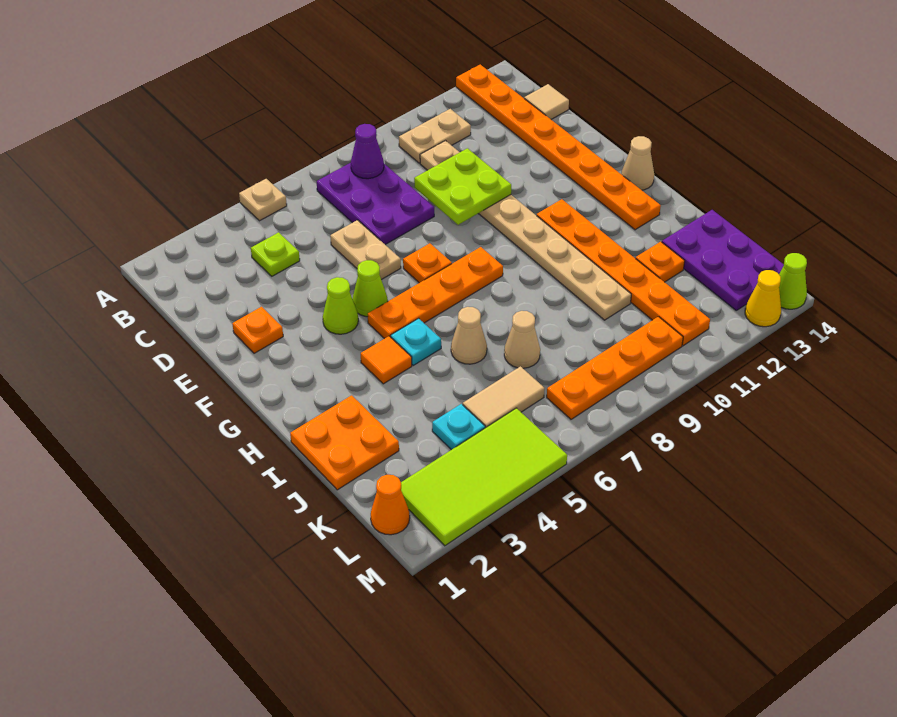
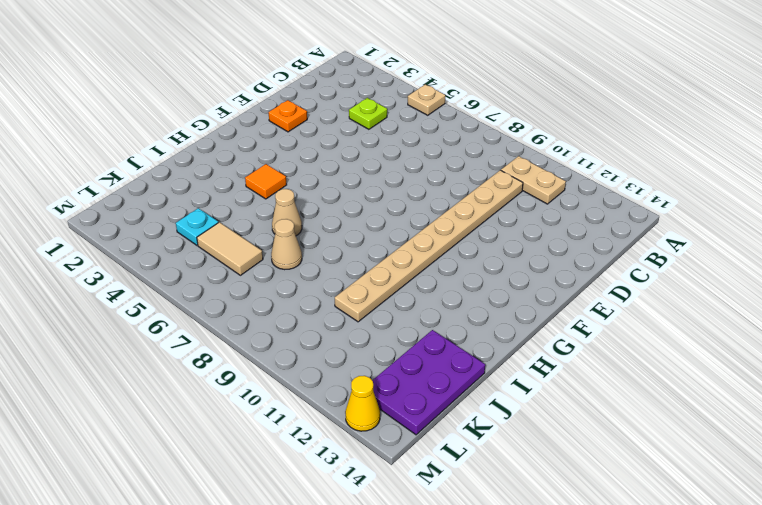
none -> orange 1x8 plate [456,65,661,230]
none -> purple 2x3 plate [317,163,434,245]
none -> tan 1x1 tile [524,84,569,119]
none -> tan 1x2 plate [330,220,401,280]

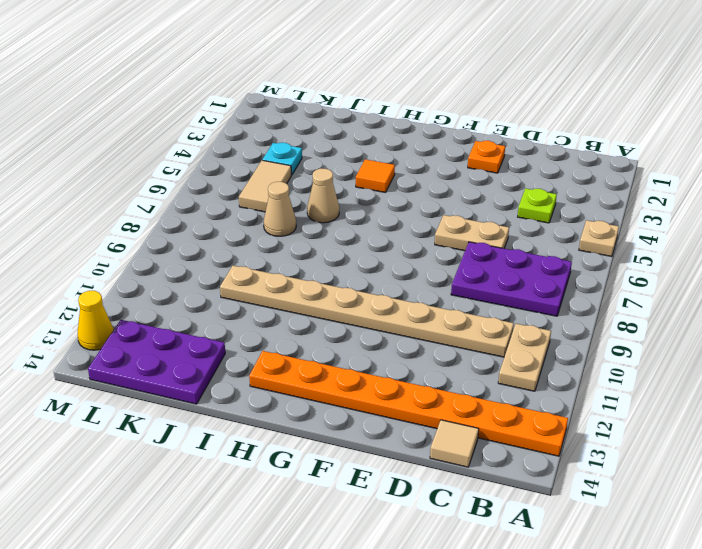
none -> lime 1x1 cone [323,277,358,334]
none -> lime 1x1 cone [352,260,388,317]
none -> orange 1x1 plate [403,243,452,283]
none -> orange 1x4 plate [368,247,503,339]

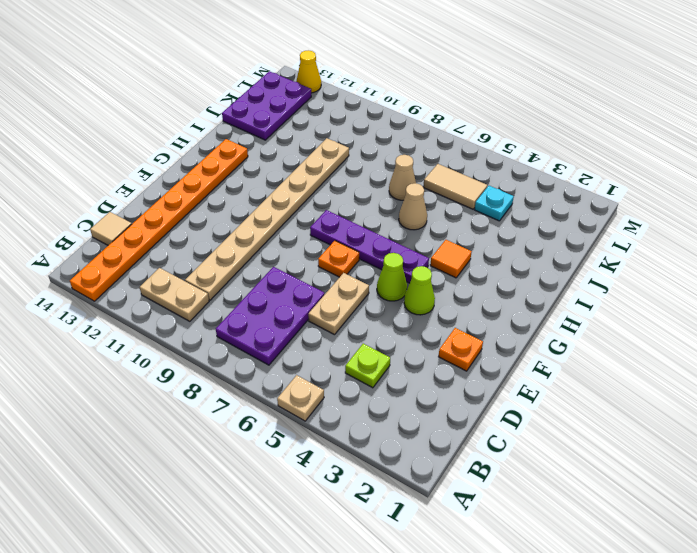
purple 1x4 plate [310,210,429,283] -> orange 1x4 plate [368,247,503,339]
none -> orange 1x6 plate [537,199,710,346]
none -> tan 1x1 cone [621,136,654,190]
none -> cyan 1x1 plate [391,318,441,366]
none -> orange 2x2 plate [290,395,399,490]

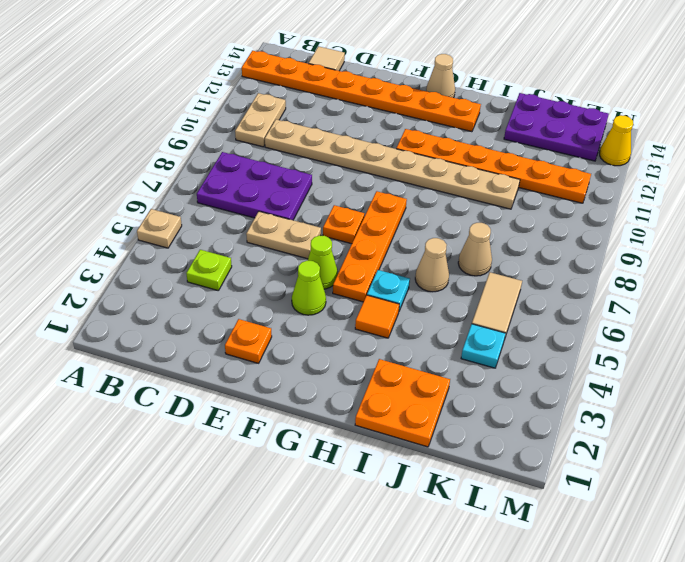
none -> orange 1x1 plate [636,242,685,282]
none -> orange 1x1 cone [371,475,410,535]
none -> lime 2x4 tile [401,408,567,546]
none -> orange 1x4 plate [547,317,683,419]

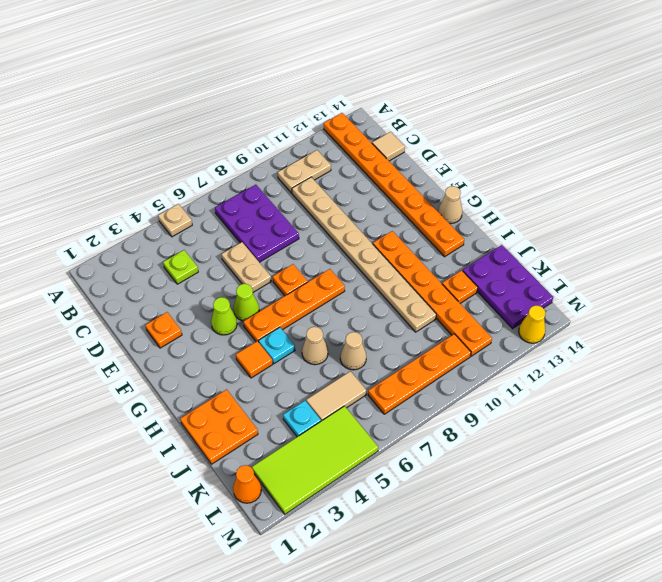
none -> lime 1x1 cone [779,253,807,309]
none -> purple 1x1 cone [351,124,384,179]
none -> lime 2x2 plate [414,148,511,225]

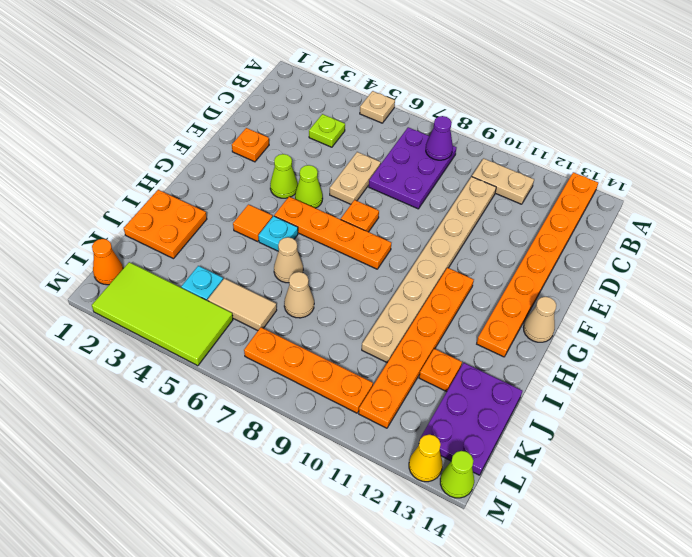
none -> tan 1x1 tile [524,84,569,119]
none -> lime 2x2 plate [414,148,511,225]

